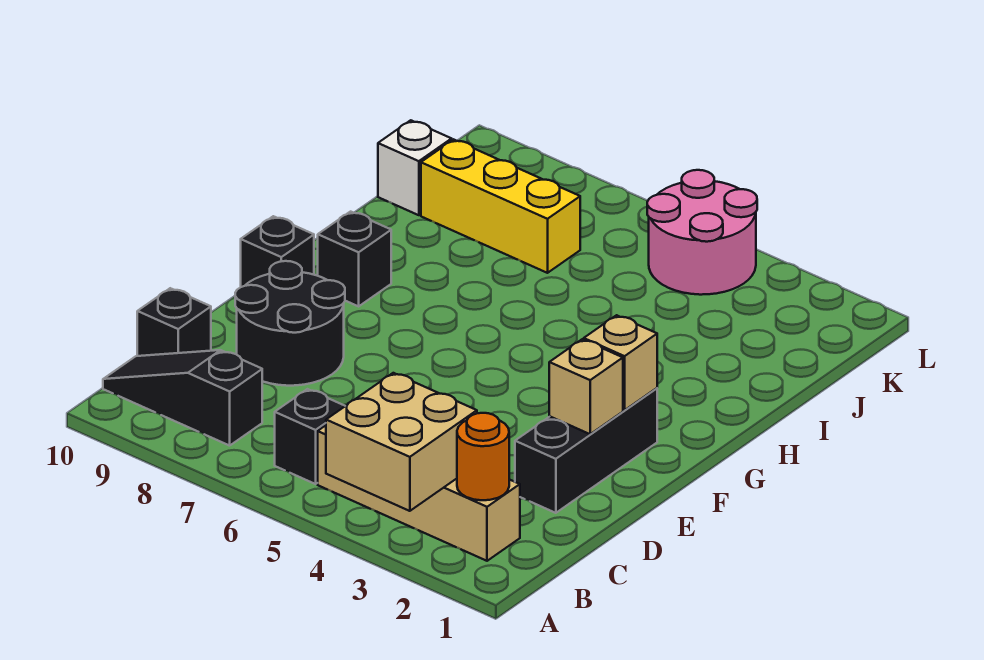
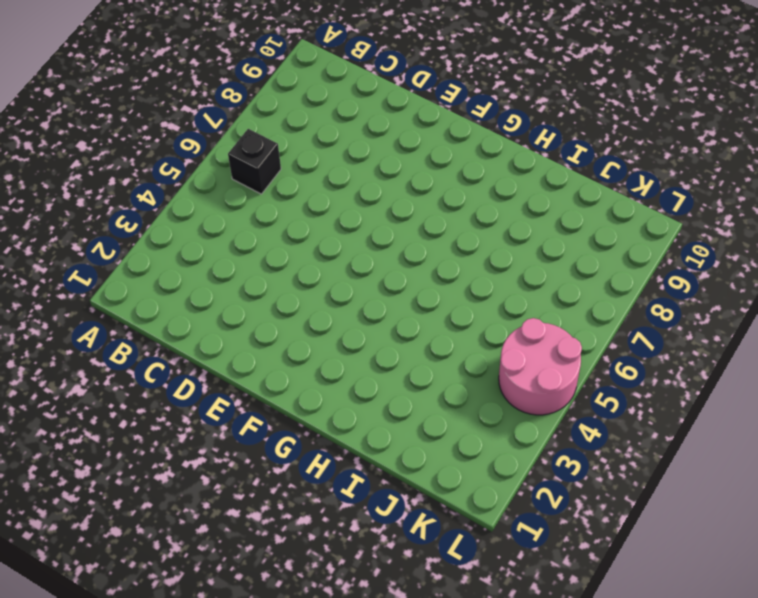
none -> tan 1x4 brick [318,425,520,561]
none -> black 1x3 slope [103,350,262,446]
none -> black 1x1 brick [137,288,211,356]

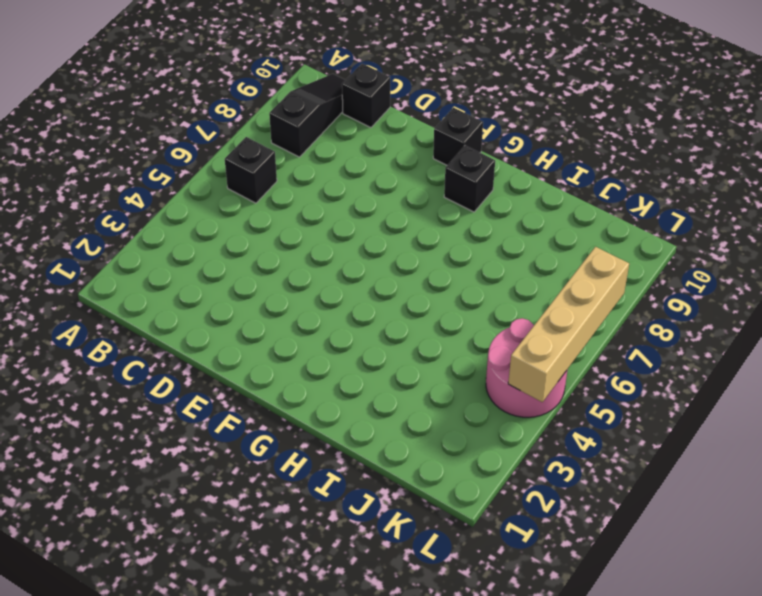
tan 1x4 brick [508,247,629,402] -> tan 1x4 brick moved to [318,425,520,561]
none -> black 1x3 brick [515,388,657,513]
none -> black 2x2 round brick [235,261,345,386]
none -> yellow 1x3 brick [421,139,580,273]

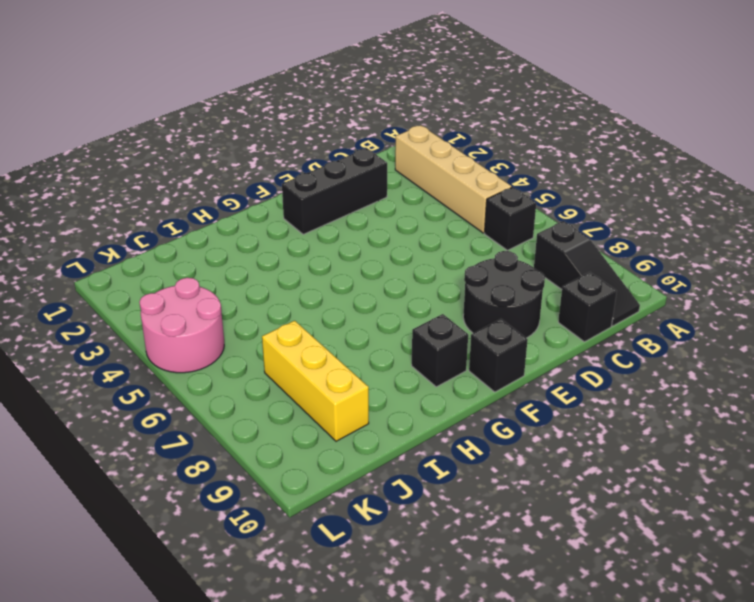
none -> white 1x1 brick [378,120,452,215]
none -> tan 2x2 brick [326,373,477,511]
none -> orange 1x1 round brick [457,413,509,500]

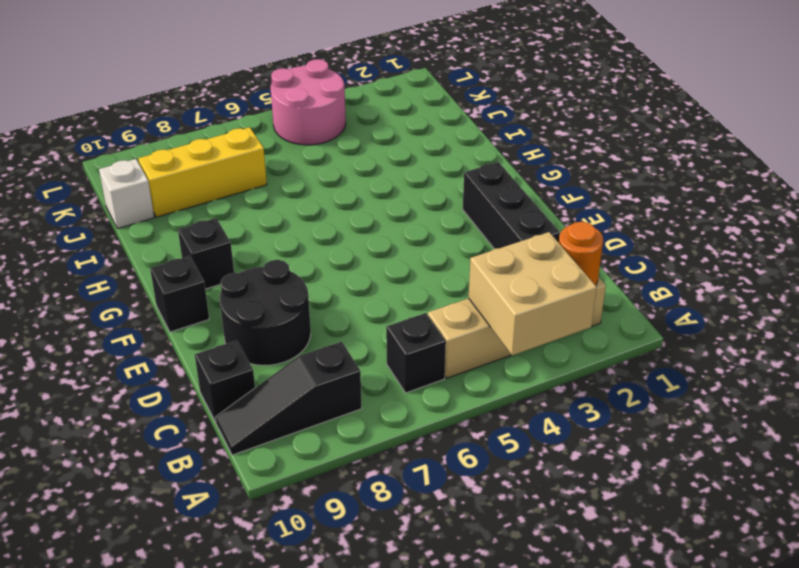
none -> tan 1x1 brick [549,339,623,434]
none -> tan 1x1 brick [584,315,657,410]

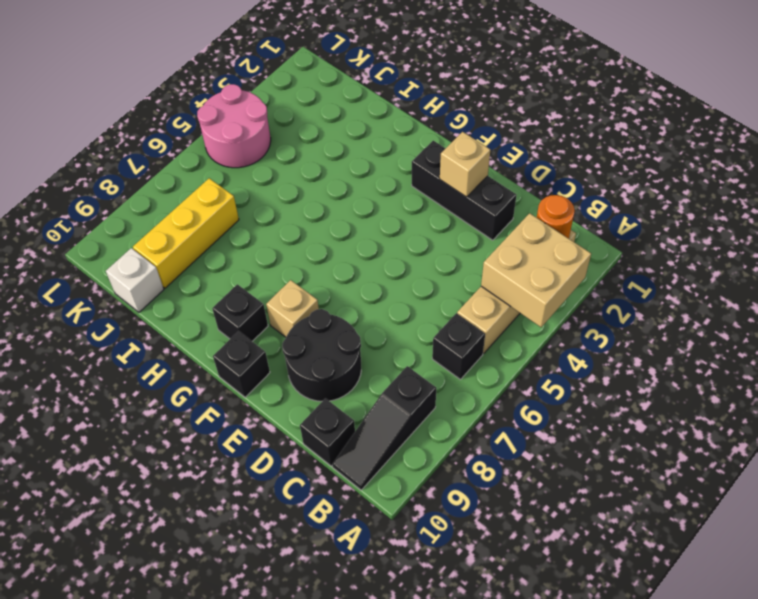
tan 1x1 brick [266,280,319,337] -> tan 1x1 brick moved to [584,315,657,410]

